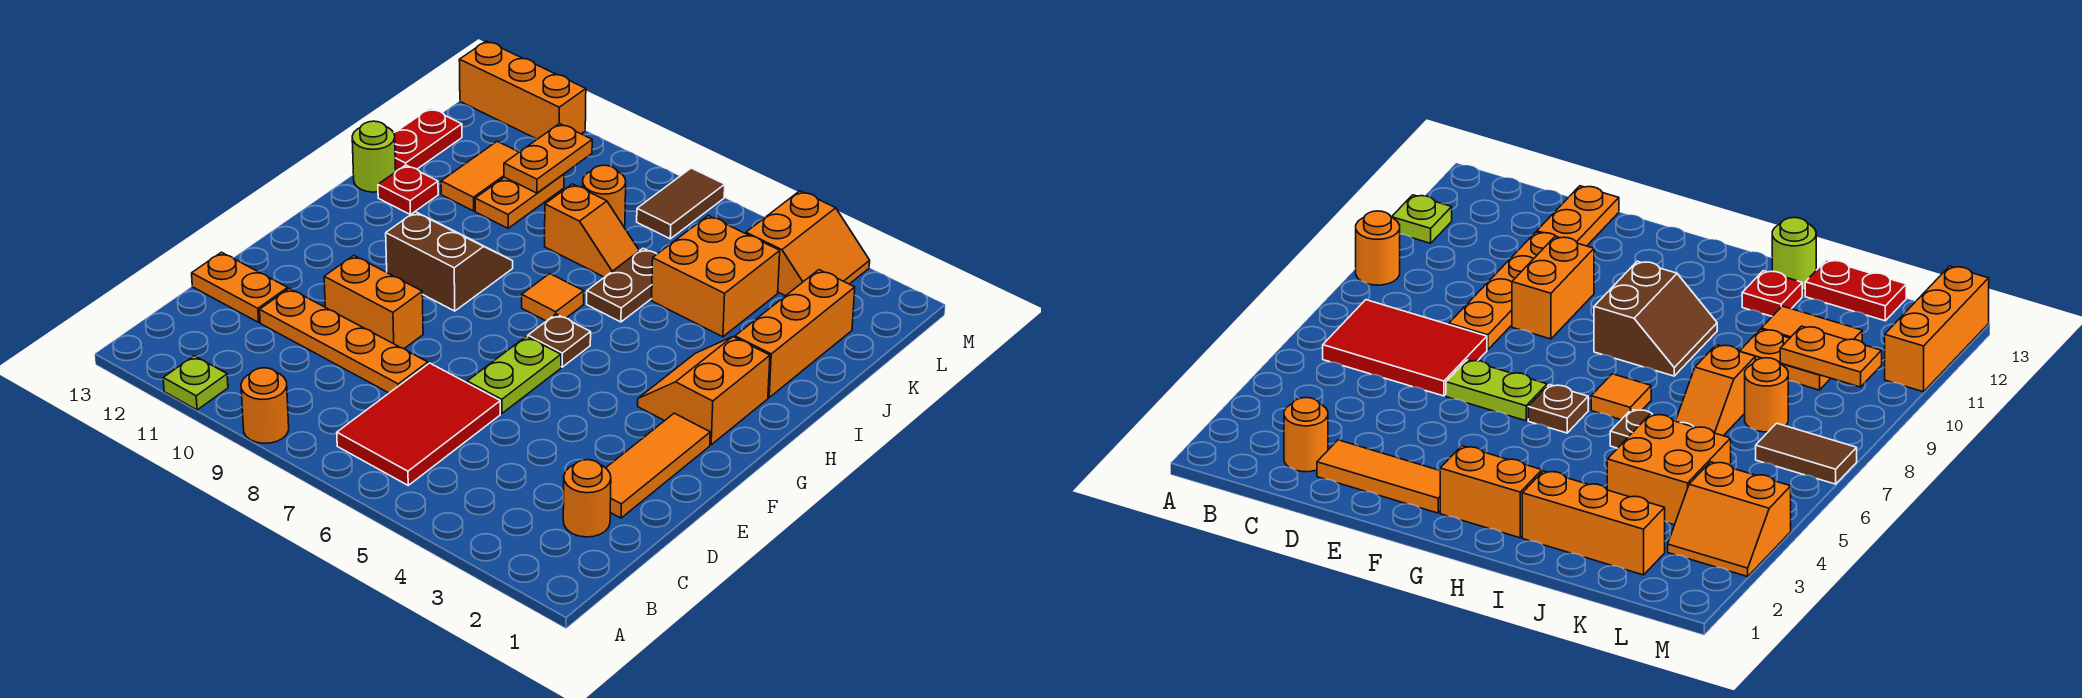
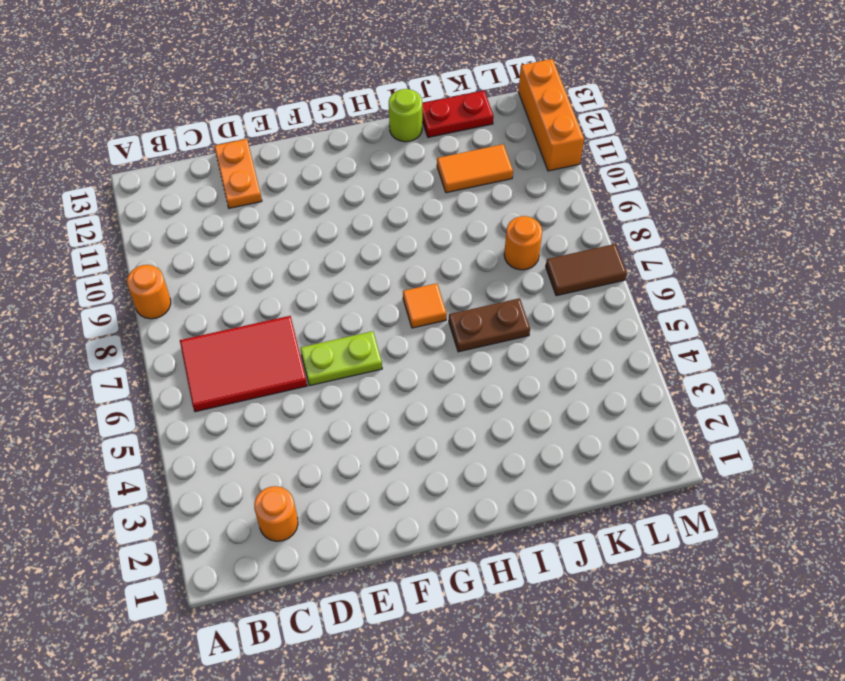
none -> lime 1x1 plate [163,356,228,410]
none -> orange 1x3 tile [606,413,710,518]
none -> orange 1x4 plate [260,288,428,393]

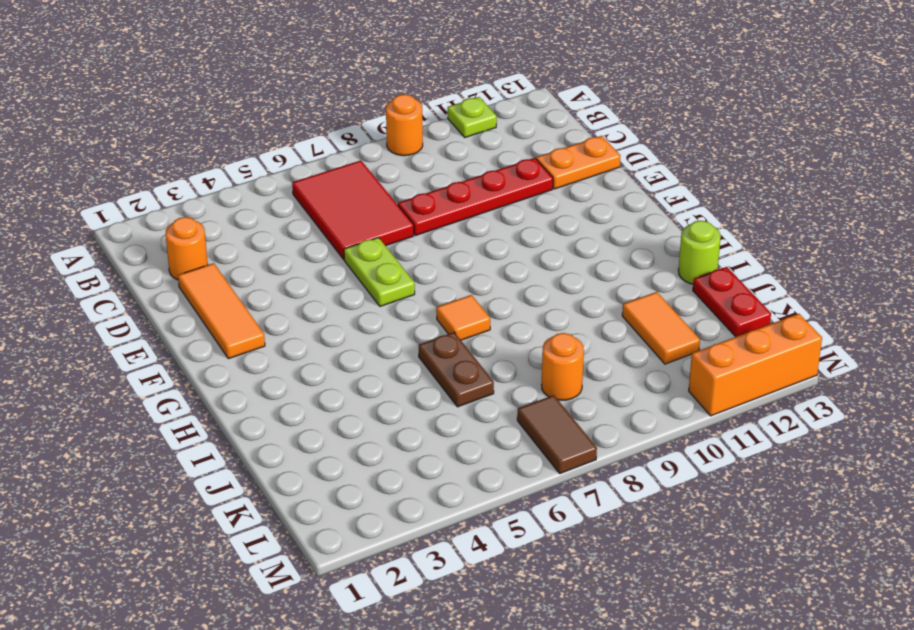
red 1x4 plate [398,158,553,236] -> orange 1x4 plate [260,288,428,393]
none -> orange 1x2 brick [324,255,423,349]
none -> orange 2x2 slope [638,337,770,445]
none -> brown 1x1 plate [528,314,591,367]

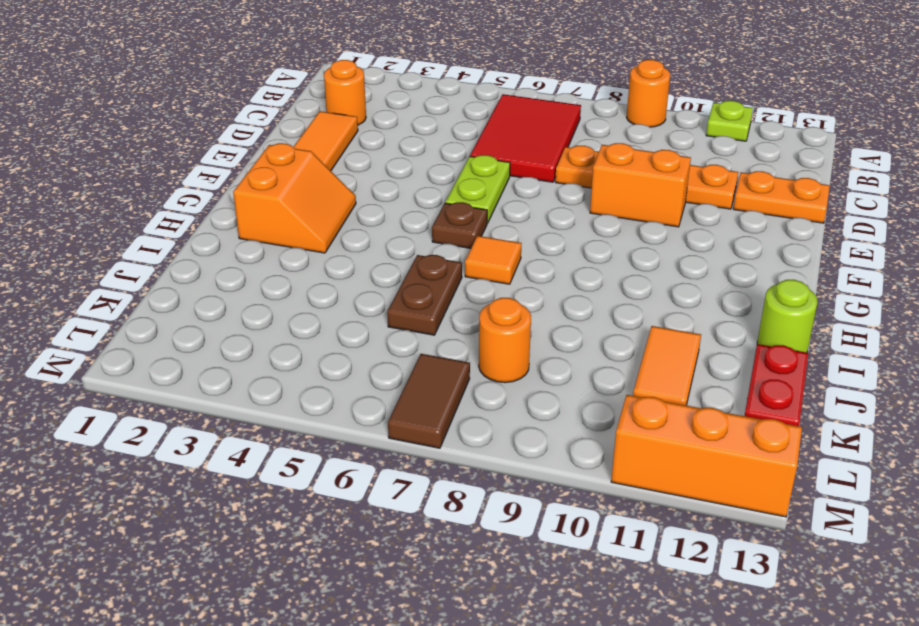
none -> brown 2x2 slope [386,212,513,311]
none -> orange 1x3 brick [735,270,855,397]
none -> red 1x1 plate [378,165,438,215]

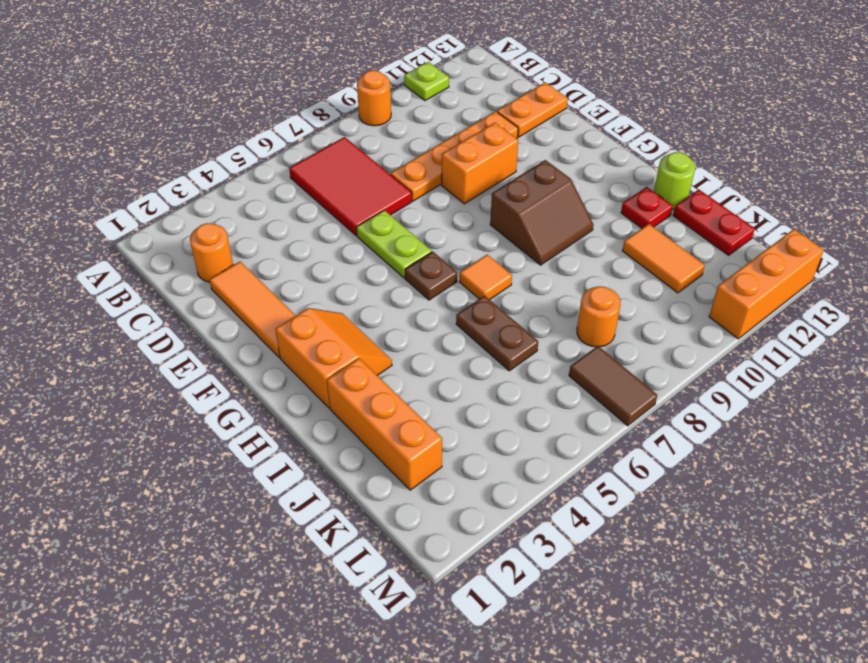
none -> orange 2x2 brick [652,216,780,337]
none -> orange 1x2 slope [545,184,639,277]
none -> orange 1x2 plate [475,174,564,228]

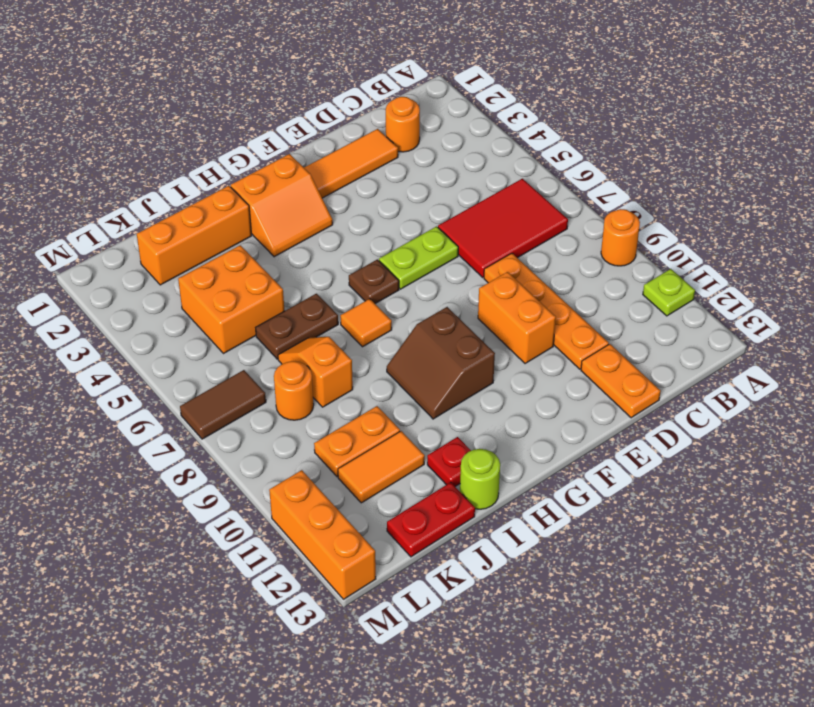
none -> orange 2x2 slope [746,191,870,296]
none -> orange 1x2 plate [504,124,592,193]

